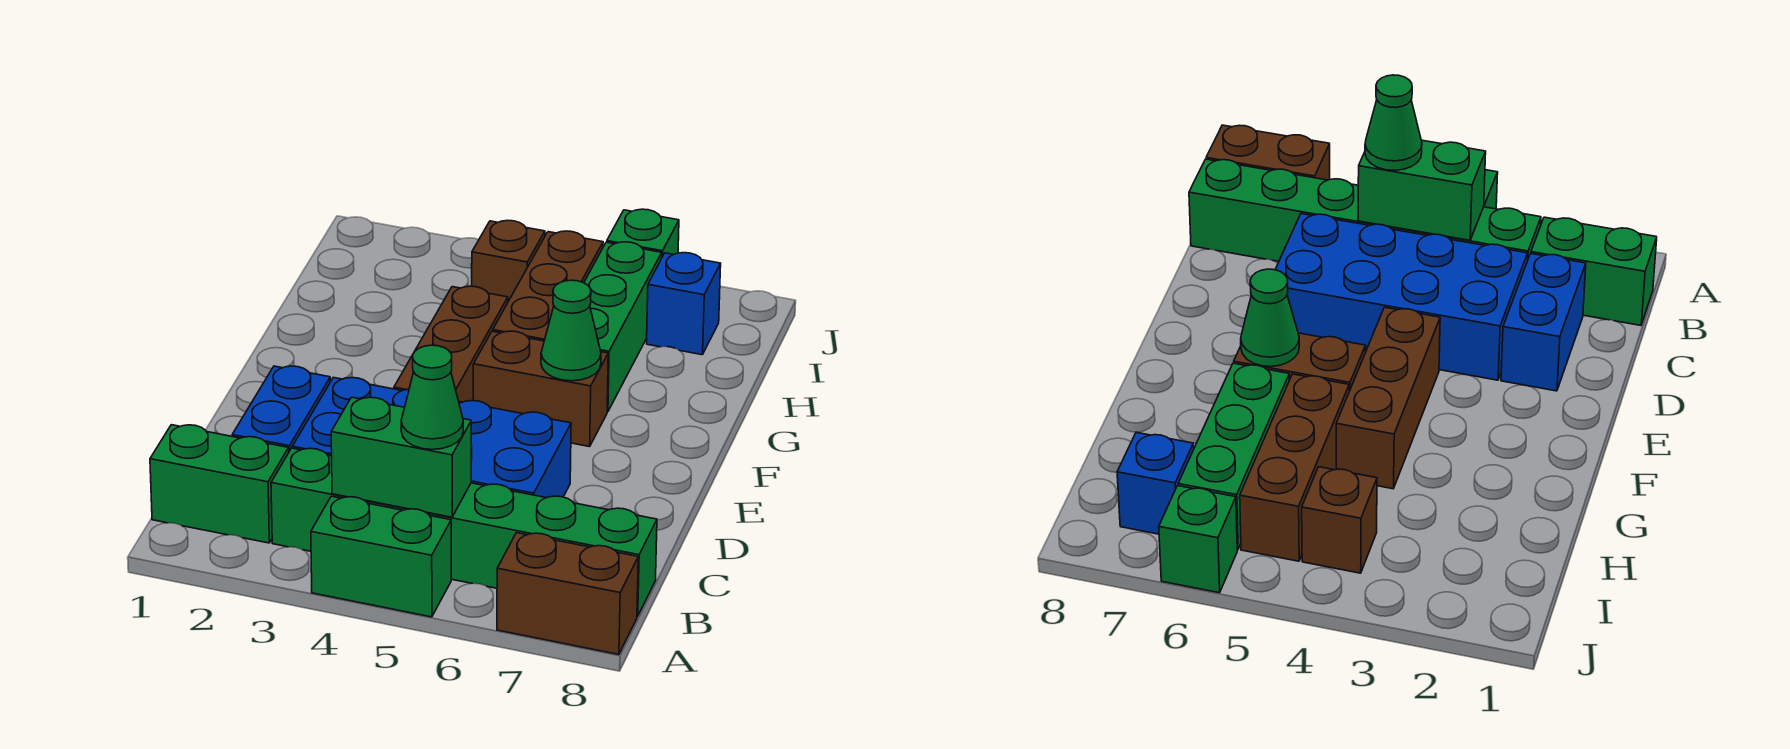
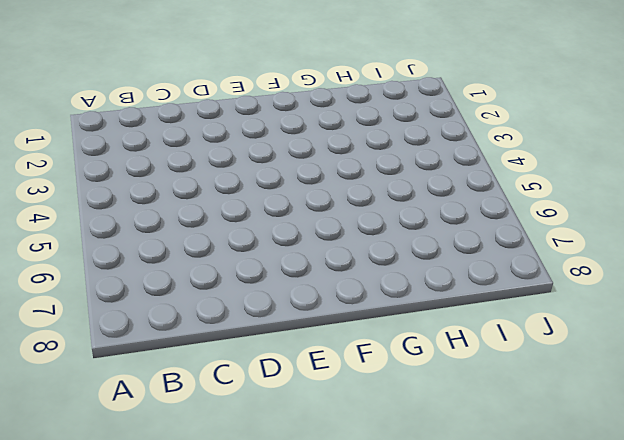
none -> green 1x2 brick [311,496,451,617]
none -> brown 1x2 brick [497,533,638,655]
none -> green 1x2 brick [150,425,289,543]

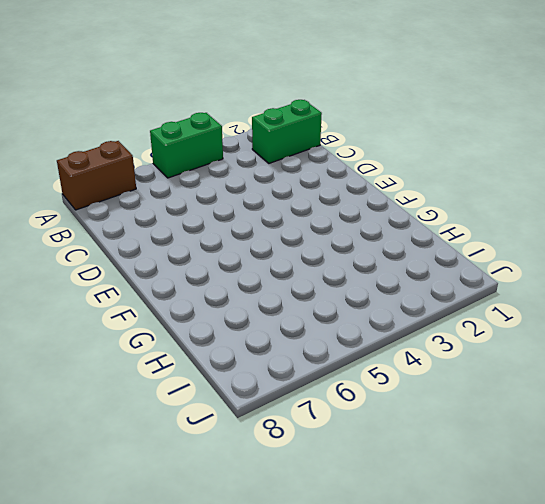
none -> green 1x6 brick [271,448,657,616]
none -> blue 1x2 brick [232,366,330,451]
none -> blue 2x4 brick [292,377,571,498]

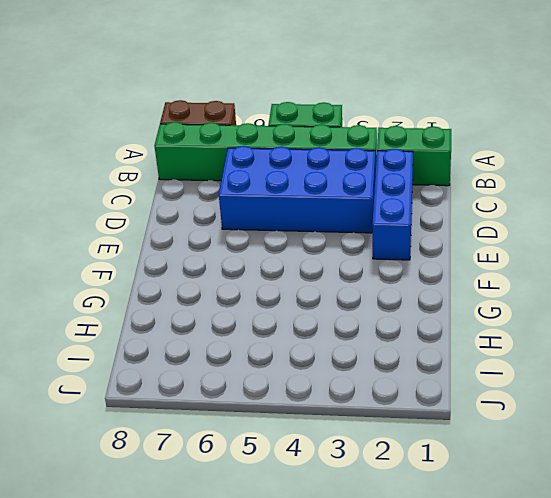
blue 1x3 brick [372,149,413,260] -> blue 1x2 brick [232,366,330,451]
none -> brown 1x3 brick [394,286,508,402]
none -> brown 1x2 brick [473,331,608,447]
none -> brown 1x3 brick [493,231,603,341]

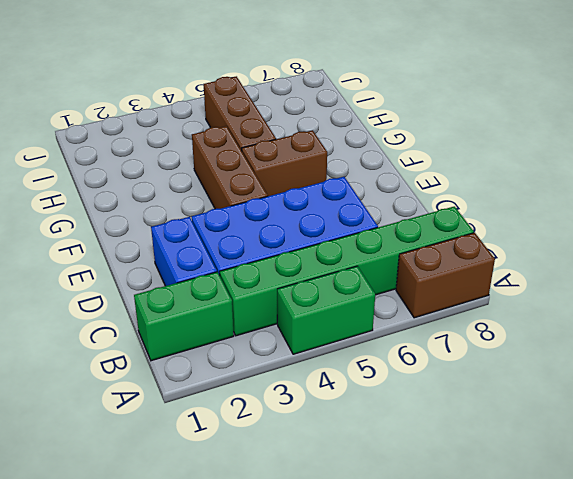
none -> green 1x3 brick [584,242,662,412]
none -> brown 1x1 brick [472,220,545,301]
none -> blue 1x1 brick [647,253,721,355]

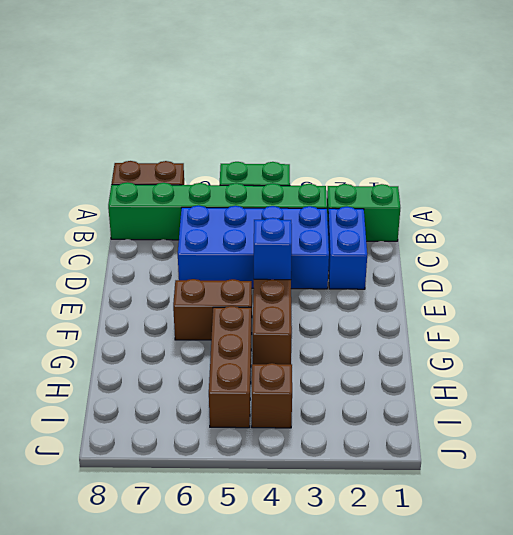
blue 1x1 brick [254,218,292,280] -> blue 1x1 brick moved to [647,253,721,355]
none -> green 1x3 brick [584,242,662,412]
none -> green 1x1 brick [607,209,679,257]
none -> green 1x2 brick [331,397,471,517]

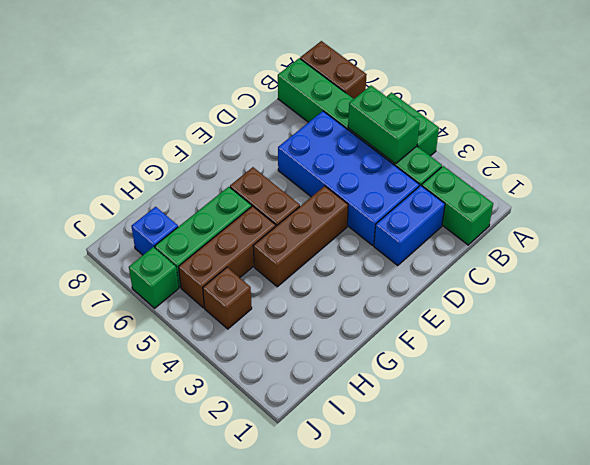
none -> green 1x1 cone [541,280,601,381]
none -> green 1x1 cone [401,345,463,450]

